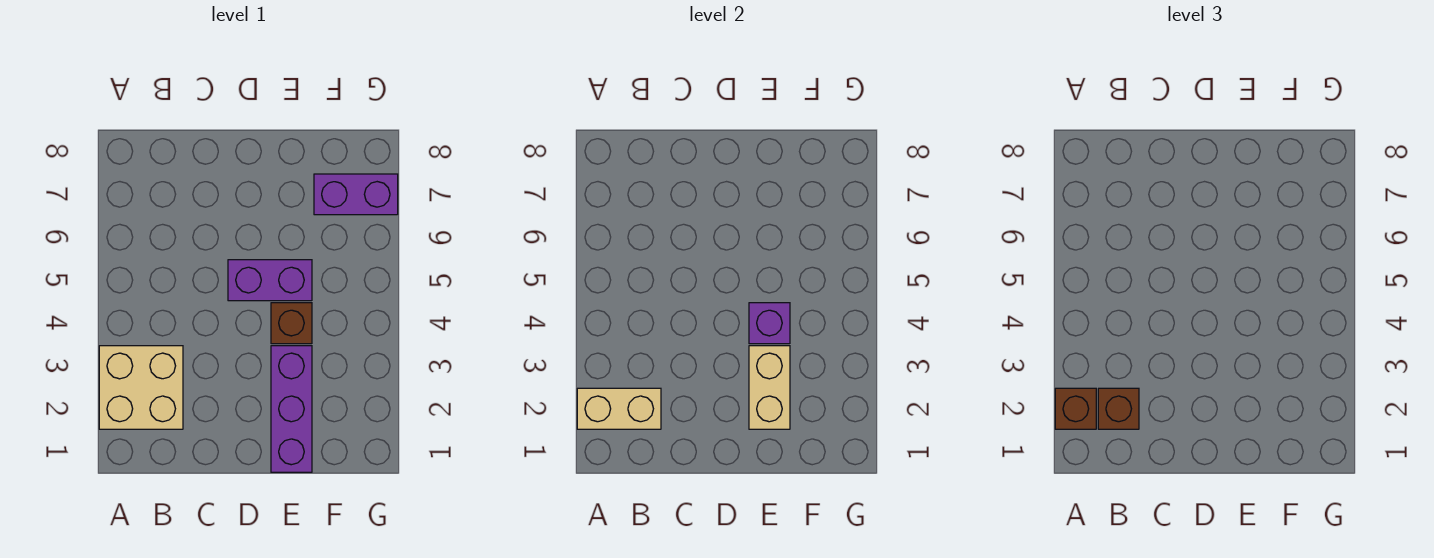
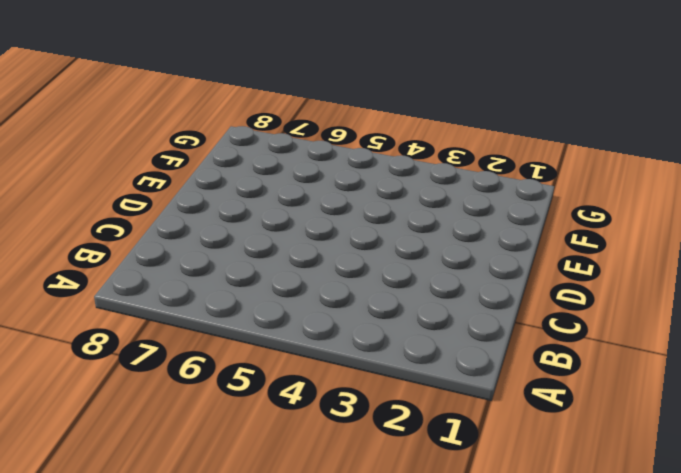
none -> tan 2x2 brick [99,346,183,429]
none -> purple 1x2 brick [228,260,312,301]

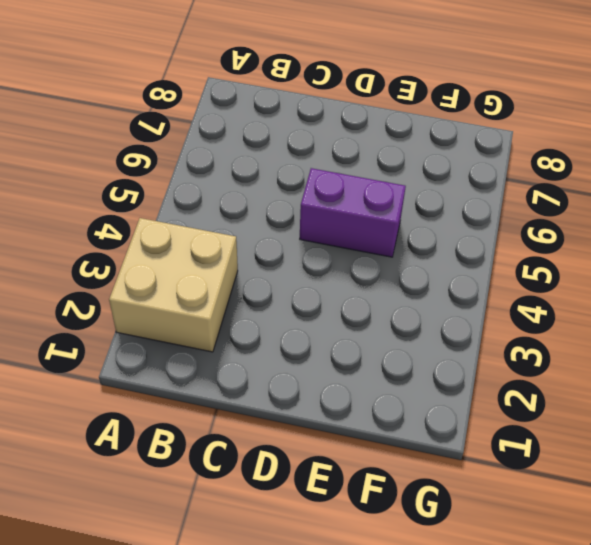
none -> purple 1x3 brick [271,346,312,472]
none -> brown 1x1 brick [271,303,312,344]

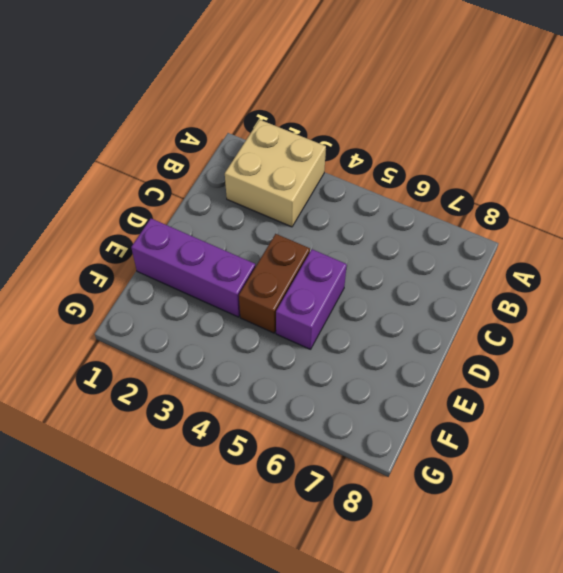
brown 1x2 brick [239,234,310,333] -> brown 1x1 brick [271,303,312,344]
none -> purple 1x2 brick [314,174,398,215]
none -> tan 1x2 brick [577,388,661,429]

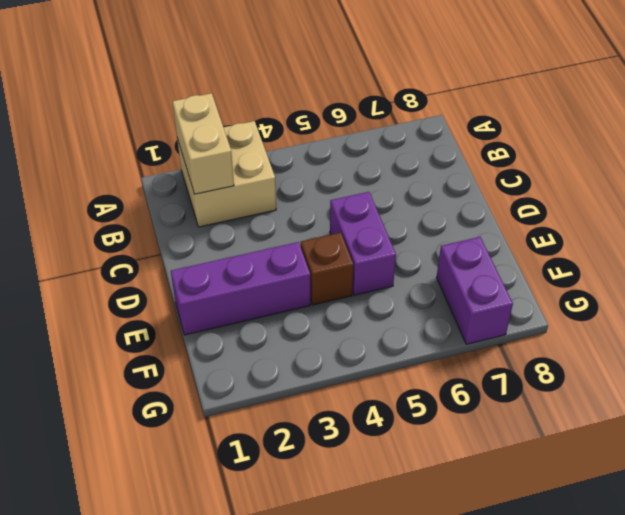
none -> tan 1x2 brick [749,346,790,429]
none -> purple 1x1 brick [749,303,790,344]

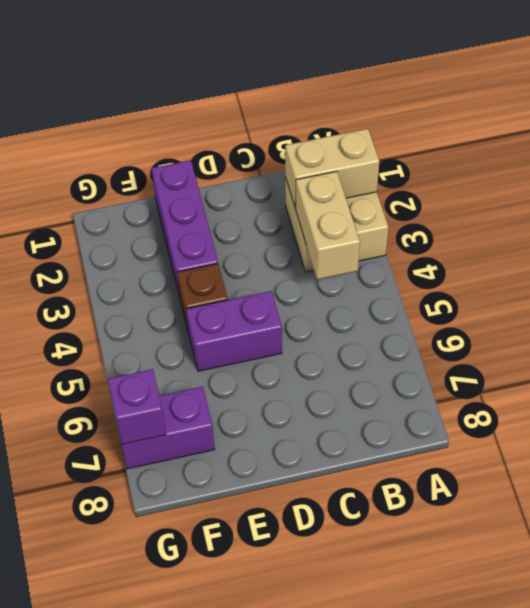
tan 1x2 brick [295,171,360,279] -> tan 1x2 brick moved to [749,346,790,429]
purple 1x1 brick [108,369,166,444] -> purple 1x1 brick moved to [749,303,790,344]
none -> brown 1x1 brick [1055,388,1096,429]
none -> brown 1x1 brick [1098,388,1139,429]

